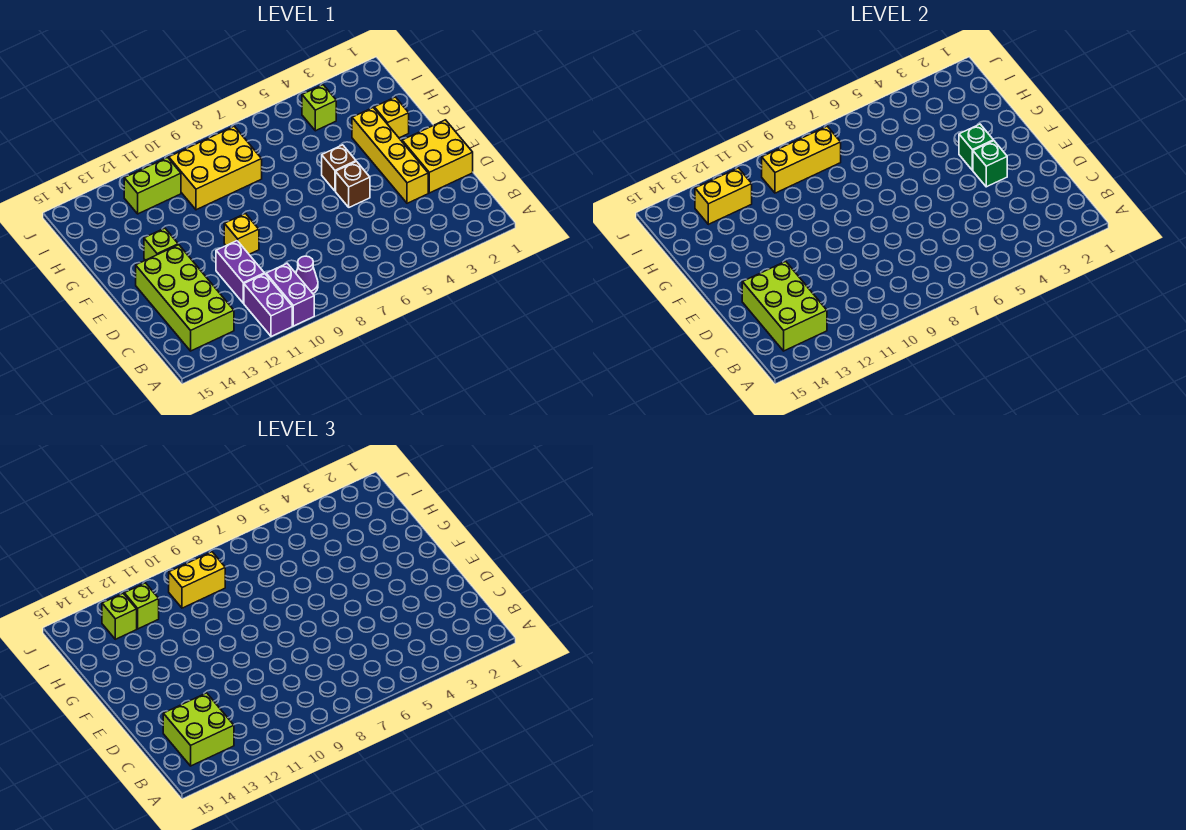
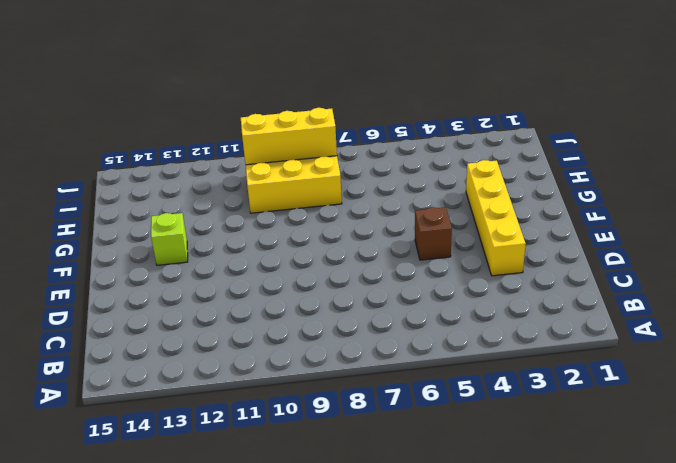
none -> purple 1x2 brick [266,264,314,326]
none -> purple 1x2 brick [244,274,292,336]
none -> purple 1x1 cone [296,256,318,293]

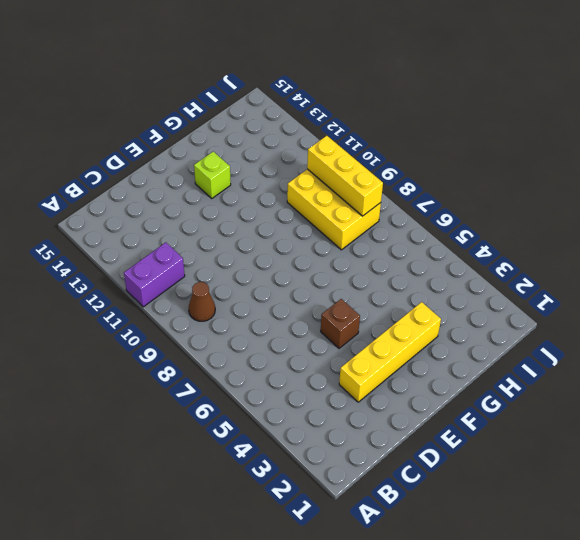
brown 1x1 cone [189,282,215,321] -> purple 1x1 cone [296,256,318,293]
none -> purple 1x2 brick [266,264,314,326]
none -> lime 2x4 brick [136,245,234,351]
none -> purple 1x2 brick [216,241,264,303]

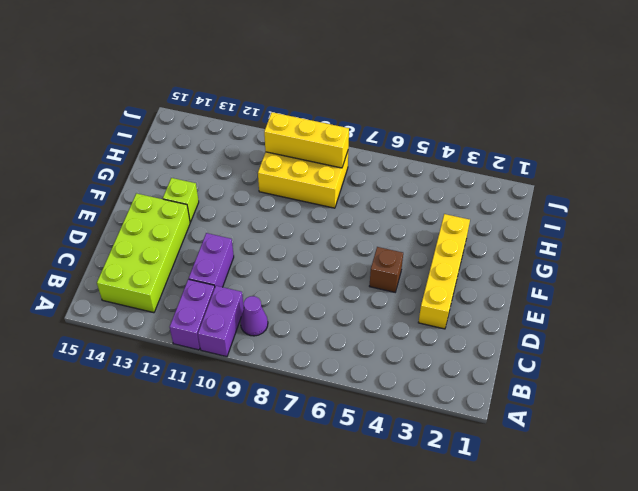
none -> yellow 2x2 brick [402,120,473,193]
none -> yellow 1x1 brick [224,214,259,254]
none -> brown 1x1 brick [322,145,356,191]

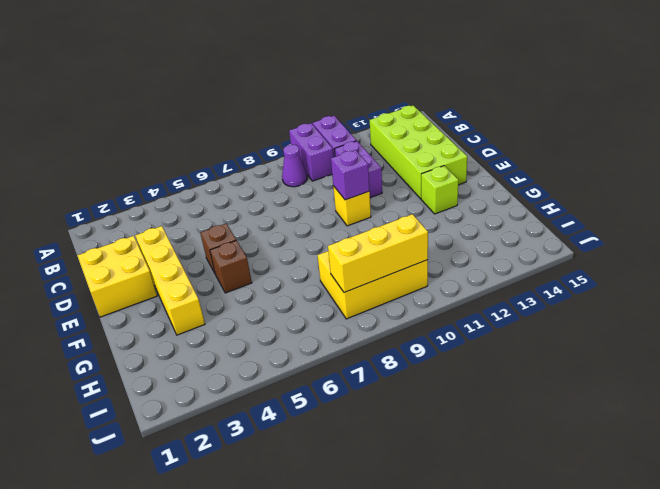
purple 1x1 brick [331,150,369,200] -> none
none -> yellow 1x1 brick [374,97,409,138]
none -> lime 1x1 brick [302,85,336,131]
none -> lime 1x2 brick [124,157,181,214]

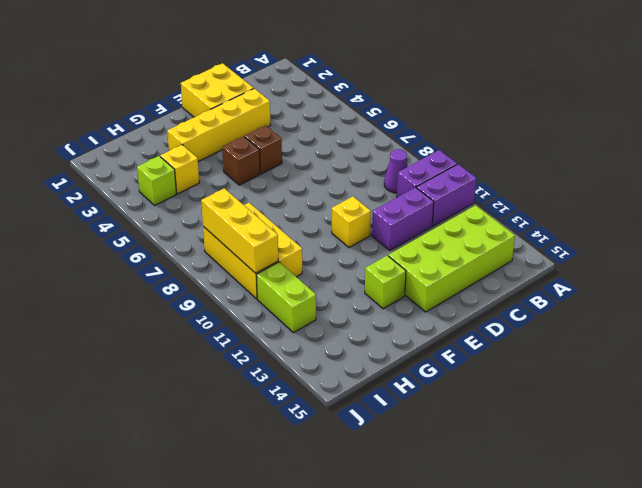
yellow 1x1 brick [160,145,199,194] -> yellow 1x1 brick moved to [374,97,409,138]
none -> lime 2x3 brick [742,261,827,351]
none -> green 1x1 brick [973,141,1007,187]
none -> green 1x1 brick [959,124,993,170]

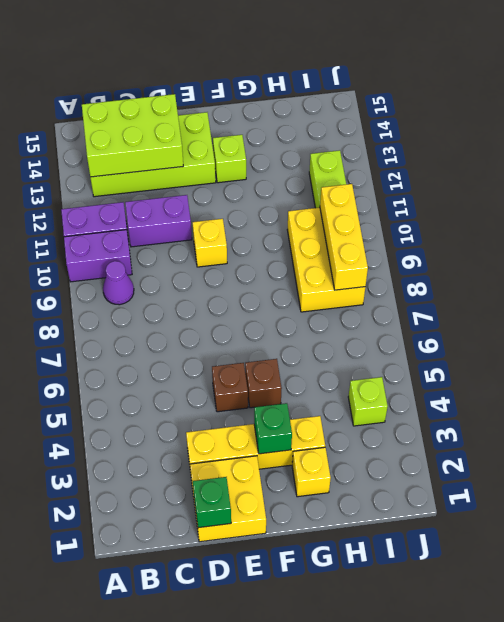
green 1x1 brick [193,477,231,528] -> green 1x1 brick moved to [973,141,1007,187]
none -> yellow 1x2 brick [695,168,752,224]
none -> lime 2x2 brick [163,693,234,766]
none -> yellow 1x2 brick [169,552,225,608]

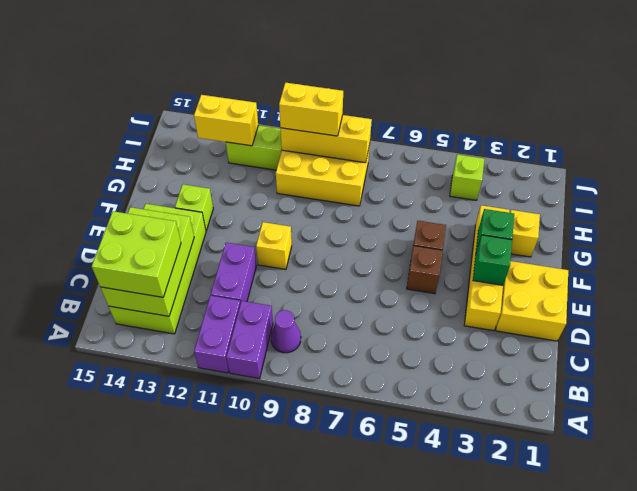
none -> lime 1x1 brick [124,583,159,629]
none -> lime 1x1 brick [102,593,137,639]

